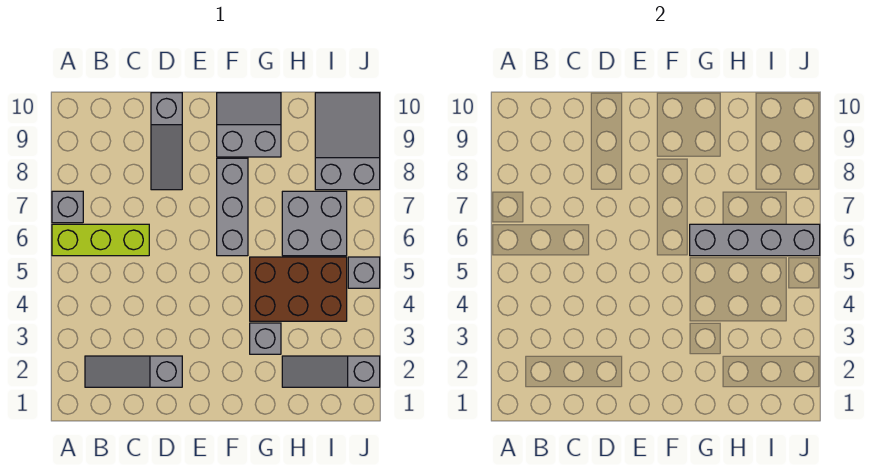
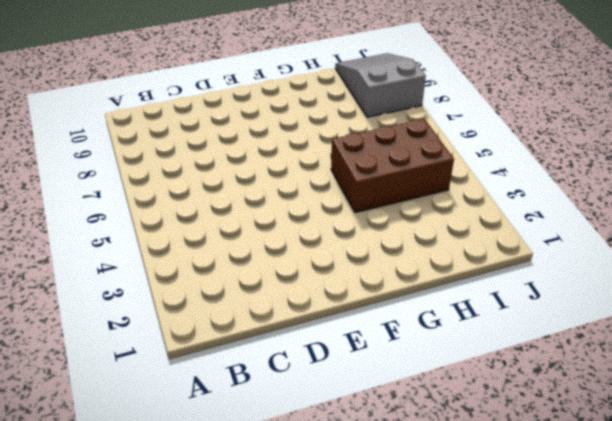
none -> lime 1x3 brick [52,224,149,256]
none -> grey 1x1 brick [52,191,83,223]
none -> grey 1x3 slope [85,356,182,387]

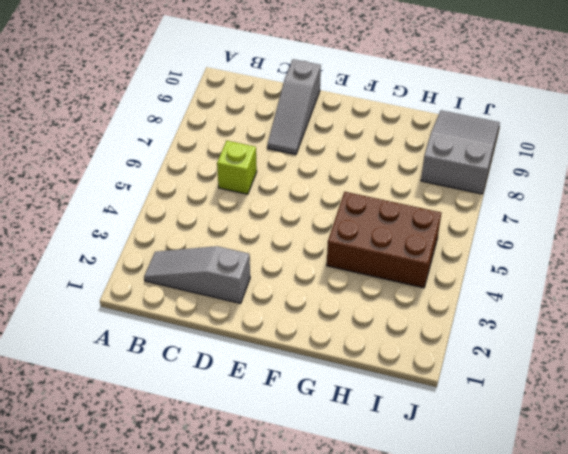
lime 1x1 brick [217,141,257,194] -> lime 1x3 brick [52,224,149,256]
none -> grey 1x1 brick [52,191,83,223]
none -> grey 1x3 brick [217,158,248,256]
none -> grey 2x2 slope [217,93,281,157]

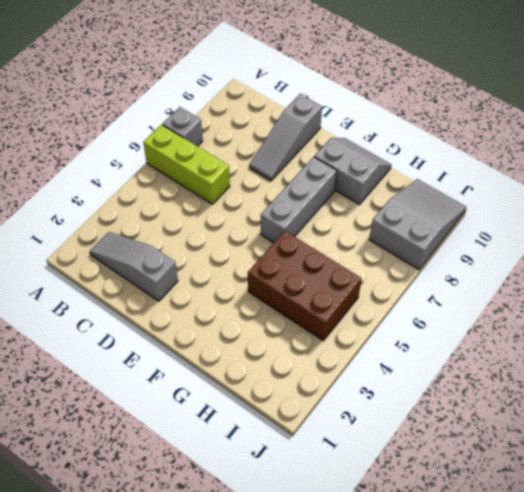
none -> grey 1x1 brick [250,323,281,354]
none -> grey 1x3 slope [282,356,380,387]
none -> grey 2x2 brick [282,191,347,256]

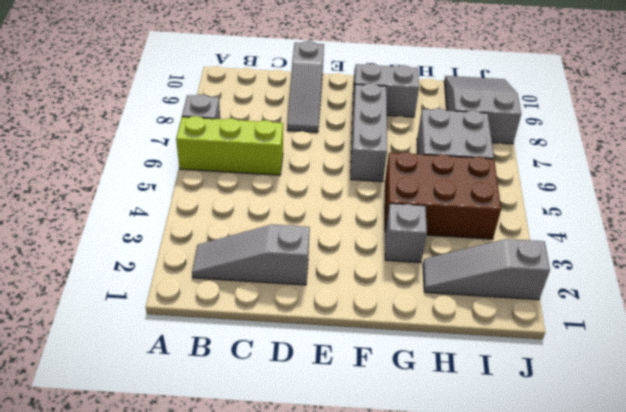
none -> grey 1x1 brick [348,257,380,288]
none -> grey 1x4 brick [690,224,820,256]

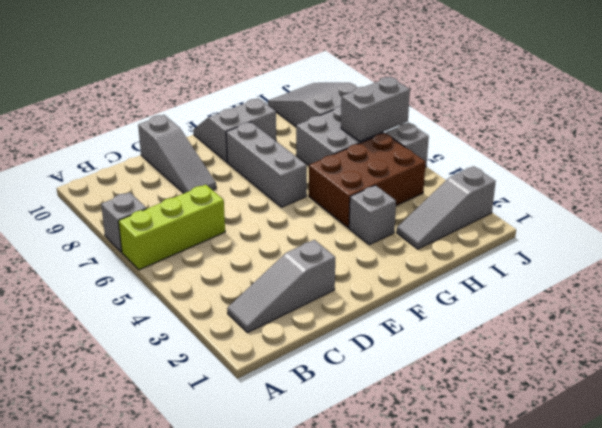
grey 1x2 brick [341,77,410,142] -> grey 1x4 brick [690,224,820,256]

